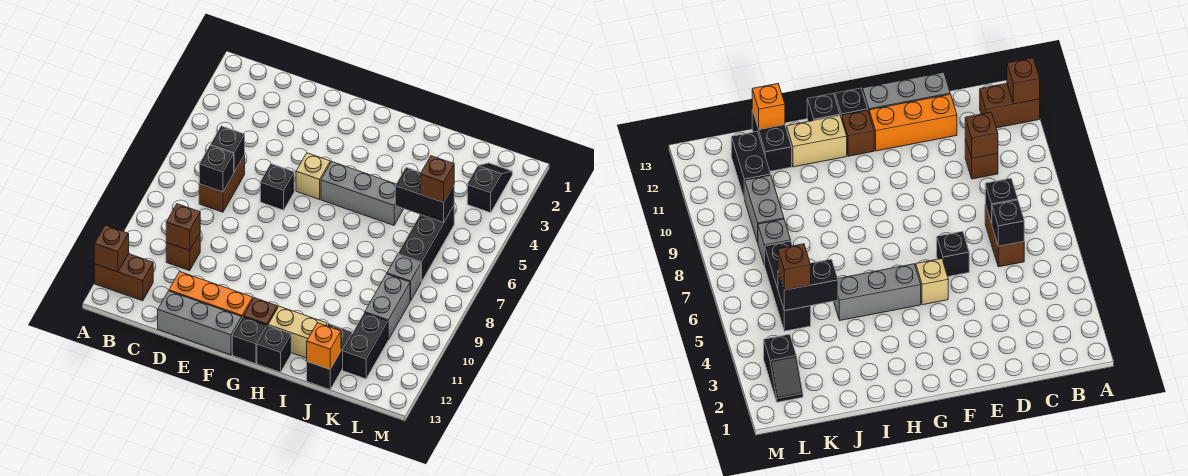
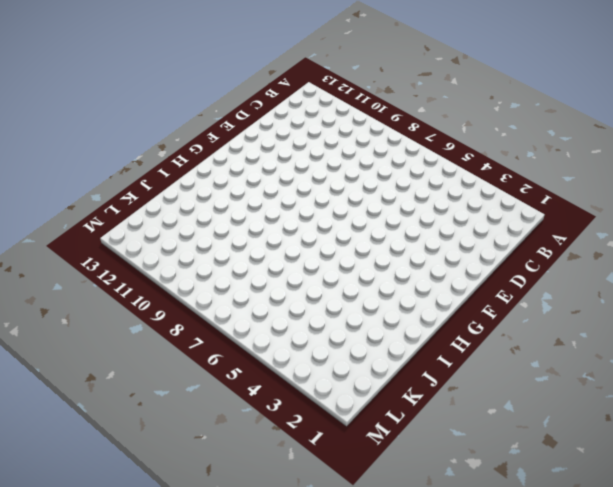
none -> brown 1x2 brick [94,254,153,301]
none -> brown 1x2 brick [199,155,245,212]
none -> brown 1x1 brick [166,234,200,271]

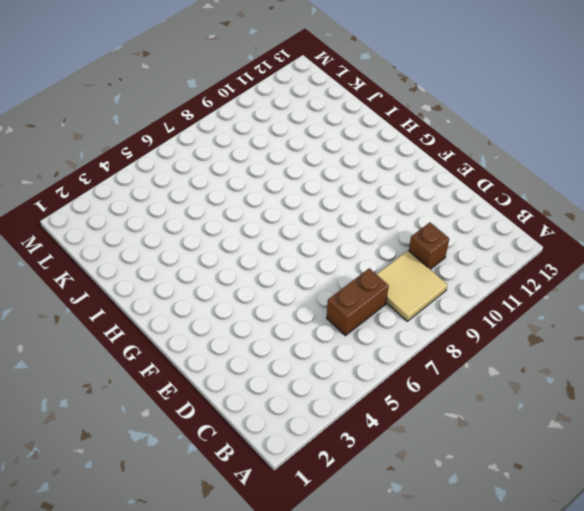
tan 2x2 tile [377,251,447,321] -> none
none -> brown 1x2 brick [94,254,153,301]
none -> orange 1x3 brick [169,272,253,317]
none -> grey 1x3 brick [158,291,242,355]

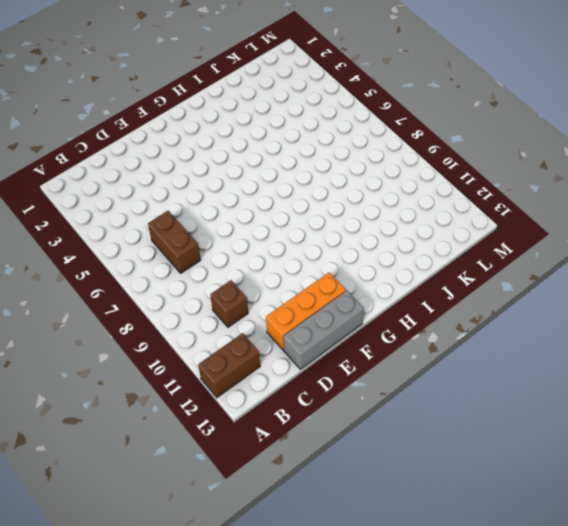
none -> black 1x1 brick [260,164,294,210]
none -> tan 1x1 brick [296,153,330,199]
none -> grey 1x3 brick [321,162,403,225]

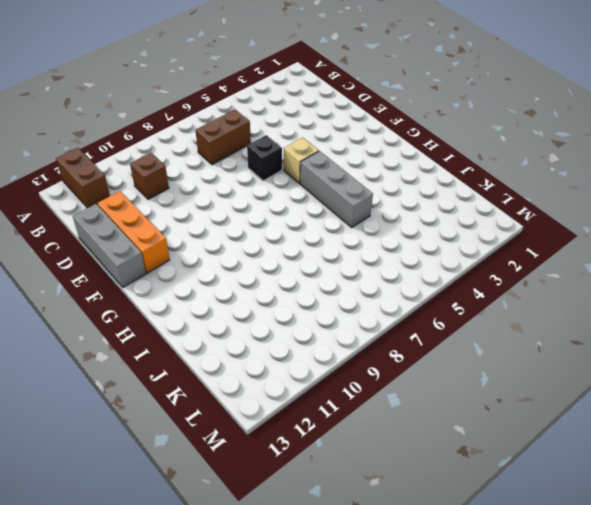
none -> brown 1x1 brick [243,298,278,327]
none -> black 1x1 brick [232,317,266,364]
none -> tan 1x2 brick [268,306,327,358]

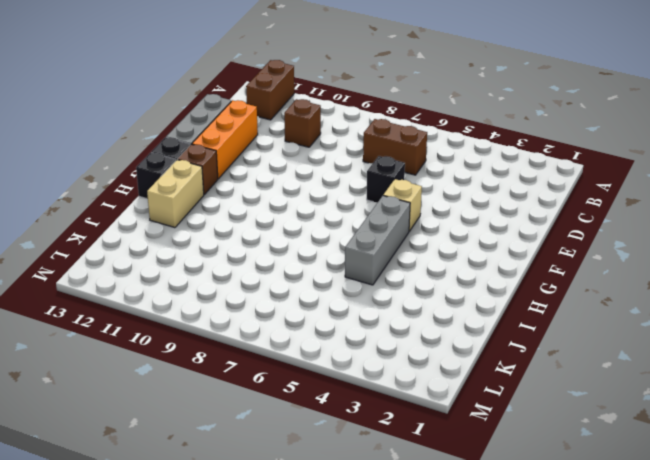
none -> black 1x2 brick [307,324,352,389]
none -> black 1x3 brick [398,206,454,282]
none -> grey 1x1 brick [387,255,421,301]

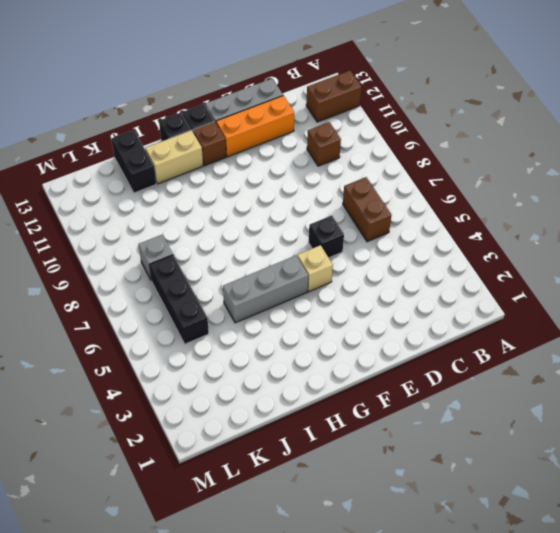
none -> grey 1x2 brick [364,274,410,340]
none -> black 1x2 brick [343,313,388,379]
none -> black 1x2 slope [467,163,512,213]

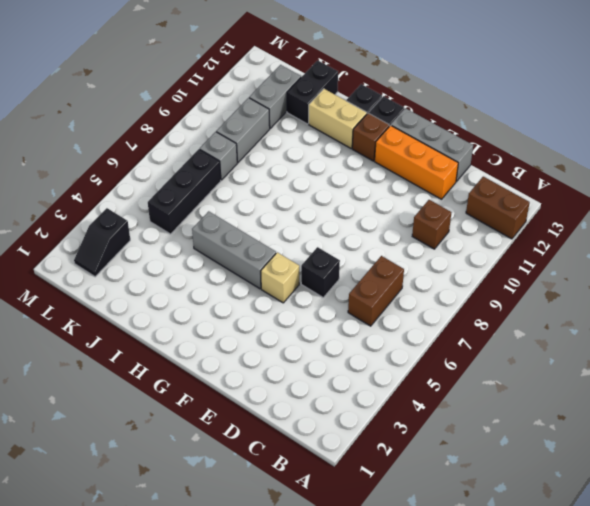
grey 1x2 brick [249,65,301,128] -> black 1x2 brick [343,313,388,379]
none -> brown 1x1 brick [94,225,129,272]
none -> black 1x1 brick [211,126,245,172]
none -> black 1x1 brick [199,145,234,192]

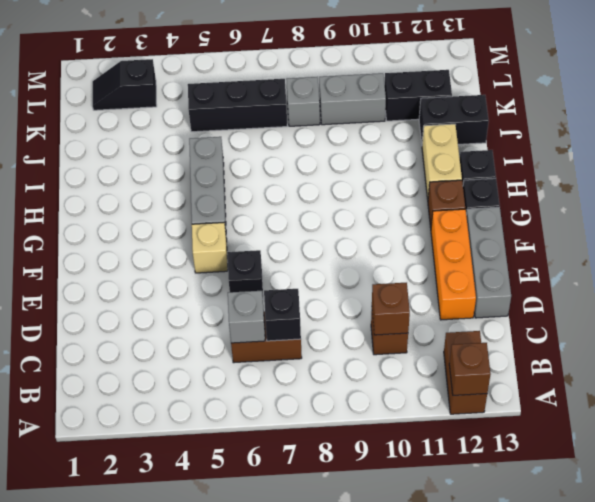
grey 1x1 brick [228,291,265,343] -> black 1x1 brick [211,126,245,172]
none -> black 1x2 brick [395,167,454,222]
none -> orange 1x1 brick [307,323,341,369]
none -> brown 1x1 brick [420,156,454,202]

